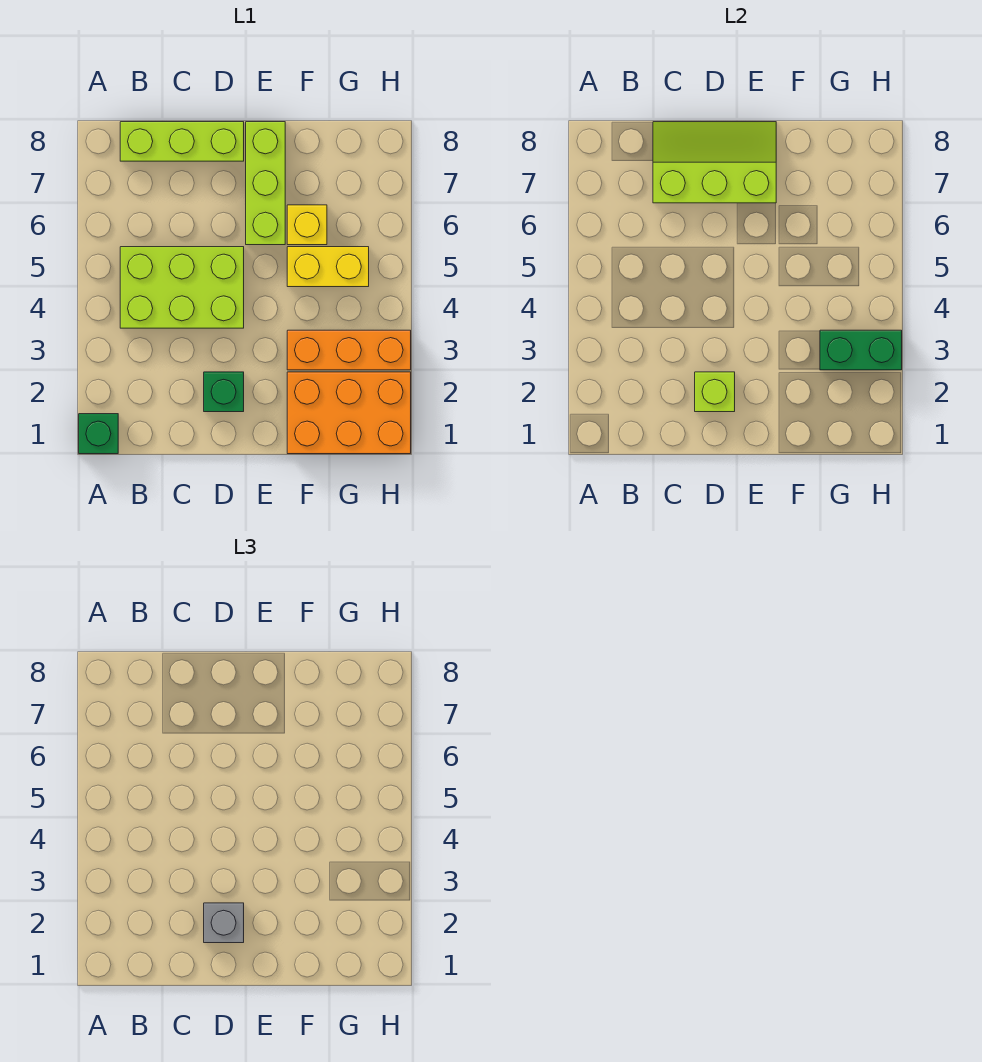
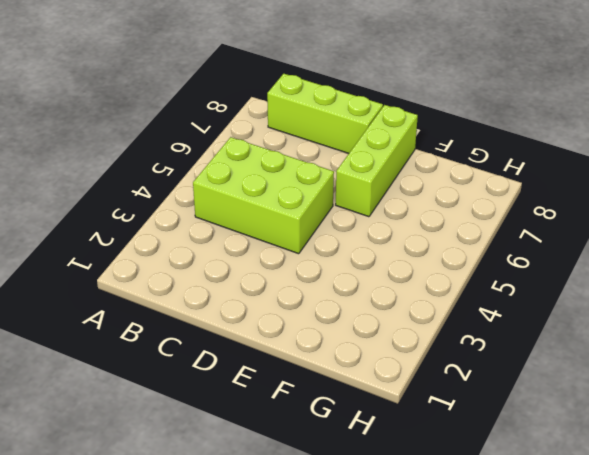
none -> green 1x1 brick [79,414,118,454]
none -> green 1x1 brick [204,372,244,412]
none -> orange 2x3 brick [287,372,411,454]

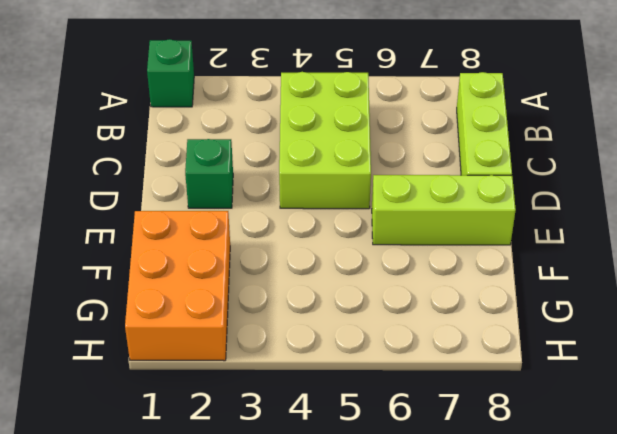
none -> orange 1x3 brick [287,330,411,370]
none -> yellow 1x2 brick [287,247,369,287]
none -> yellow 1x1 brick [287,205,327,245]

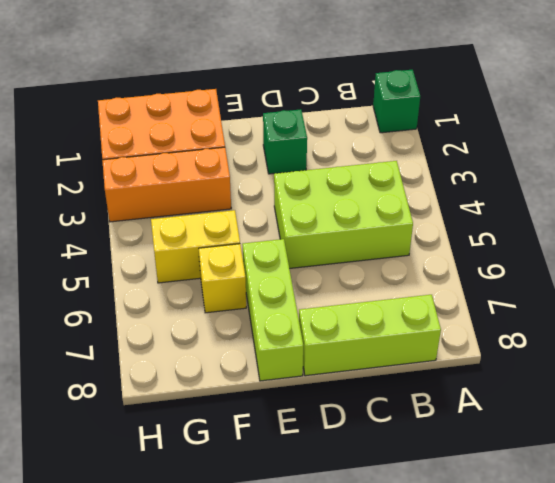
none -> lime 2x3 slope [653,122,776,203]
none -> lime 1x1 brick [695,372,735,412]
none -> green 1x2 brick [820,330,902,370]

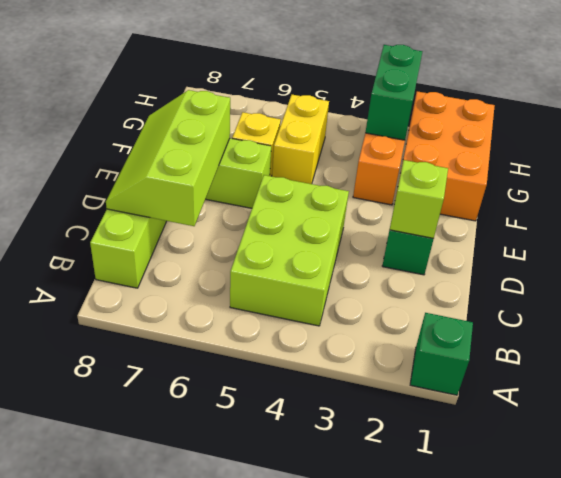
none -> grey 1x1 brick [204,903,244,943]

